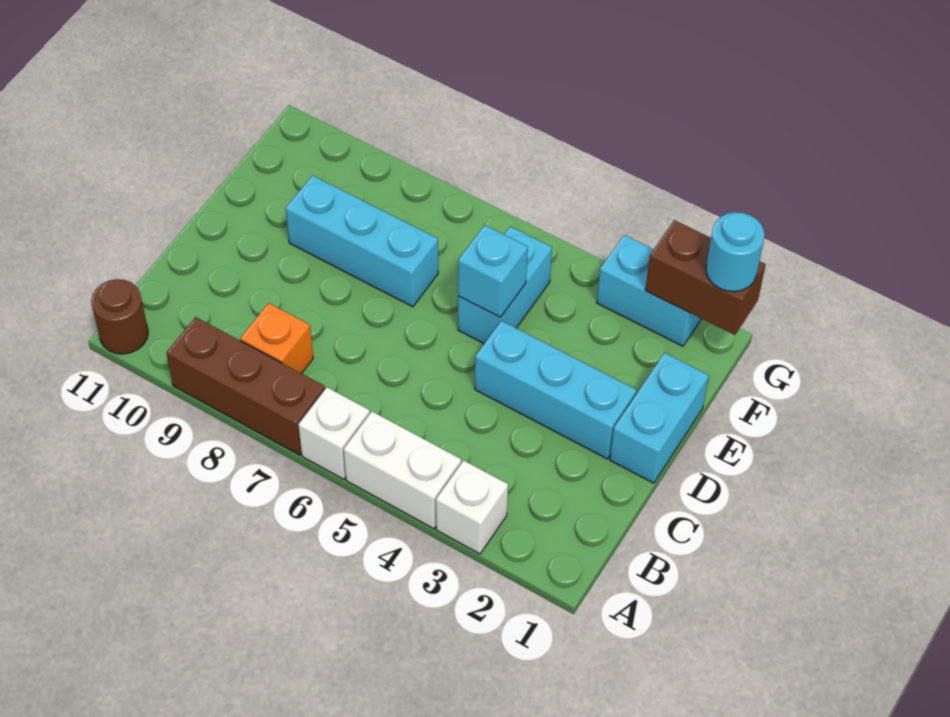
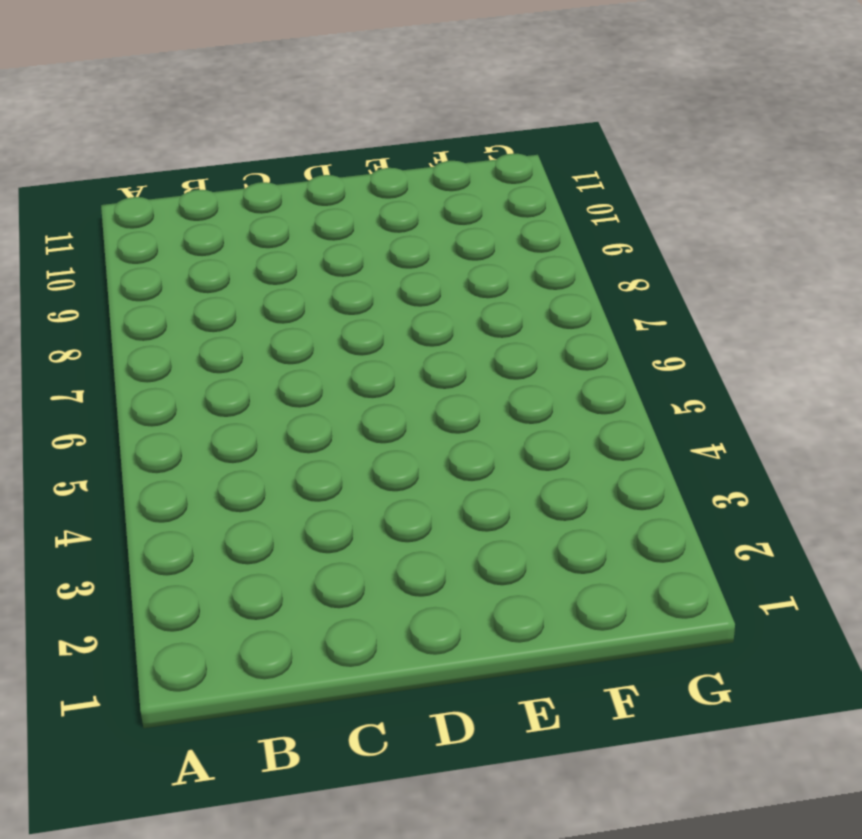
none -> white 1x1 brick [436,461,508,554]
none -> white 1x2 brick [344,412,461,529]
none -> white 1x1 brick [298,387,370,479]

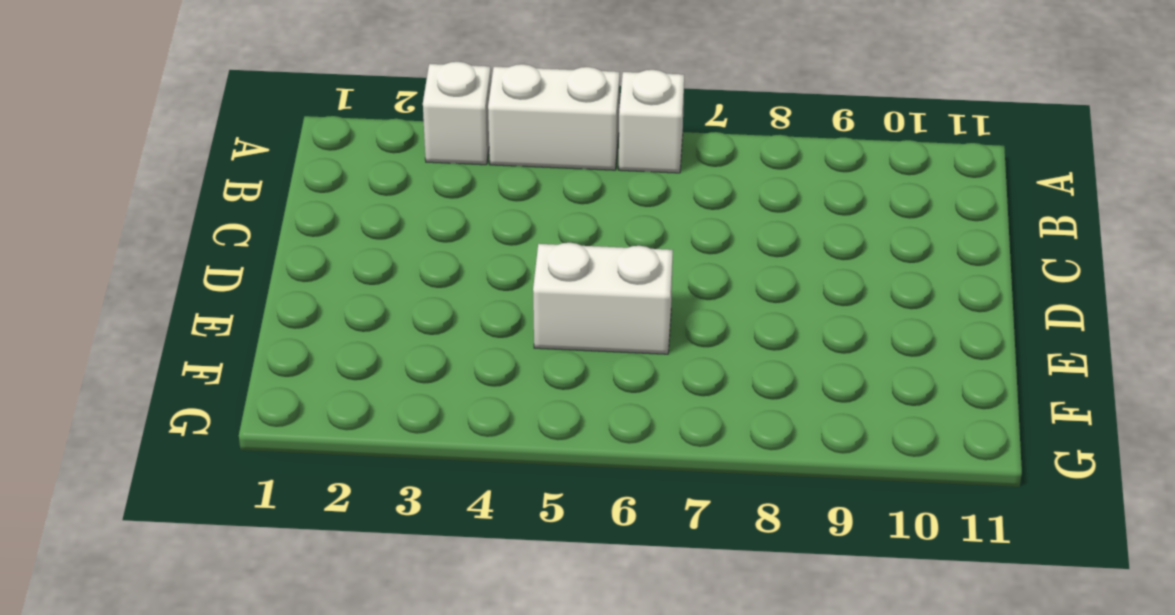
white 1x2 brick [533,243,673,354] -> cyan 1x2 brick [458,227,552,344]
none -> brown 1x3 brick [166,317,325,455]
none -> brown 1x1 round brick [91,279,148,354]
none -> orange 1x1 brick [240,303,313,374]

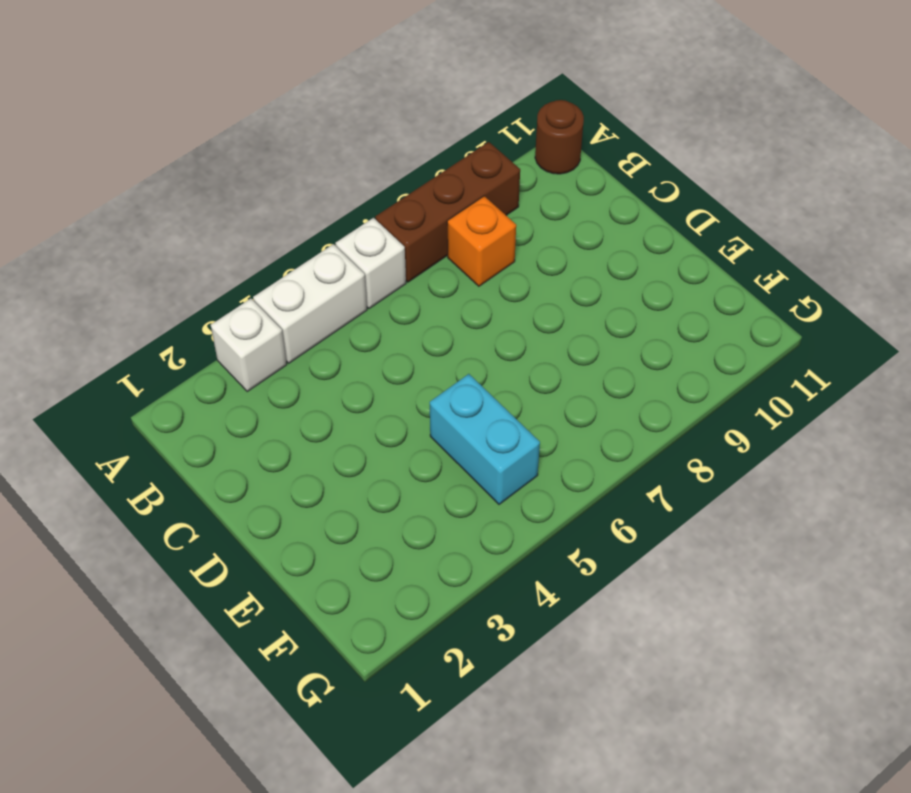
none -> cyan 1x2 brick [610,353,709,483]
none -> cyan 1x3 brick [475,321,636,459]
none -> cyan 1x3 brick [286,175,438,307]

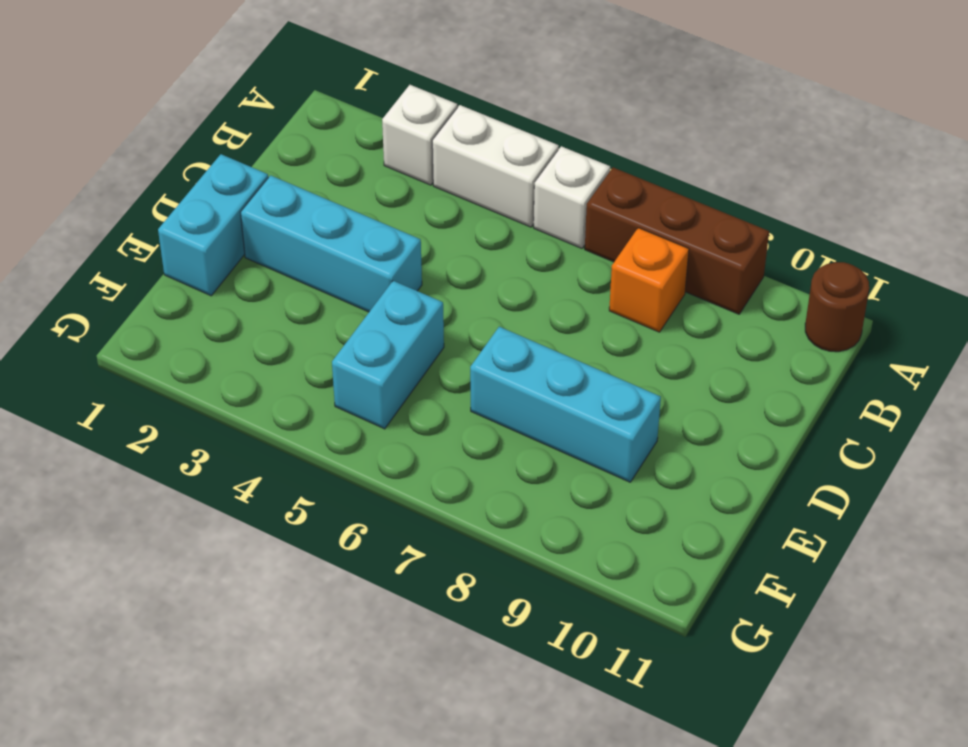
none -> cyan 1x2 brick [597,235,701,346]
none -> cyan 1x1 brick [458,225,528,317]
none -> brown 1x2 brick [645,220,766,335]

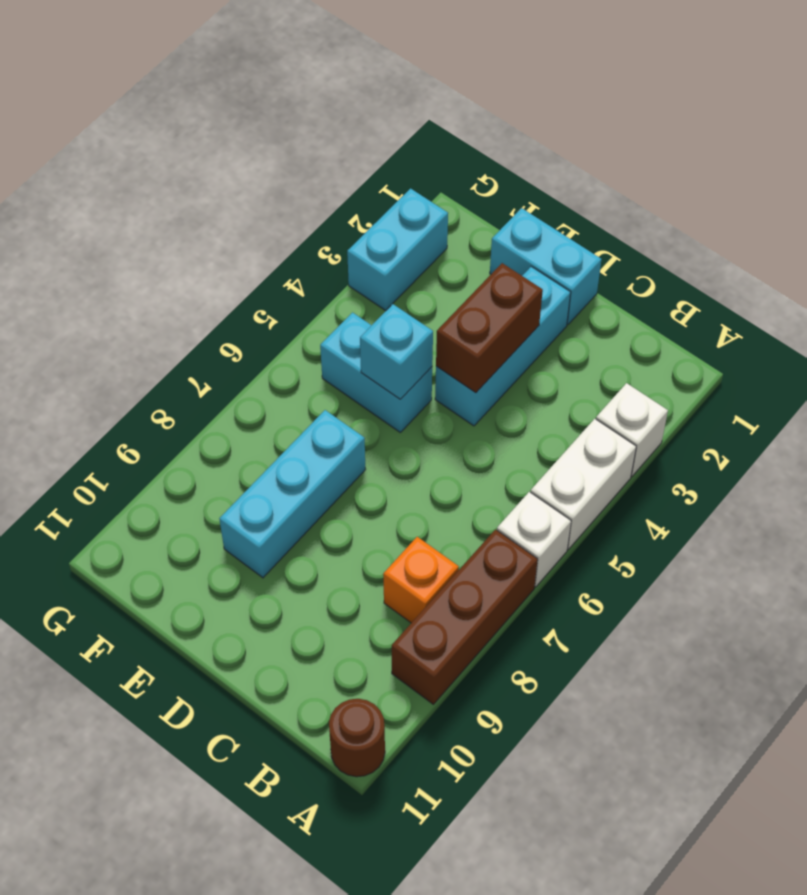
brown 1x2 brick [436,263,543,393] -> brown 1x2 brick moved to [645,220,766,335]
none -> cyan 1x1 round brick [706,212,764,292]

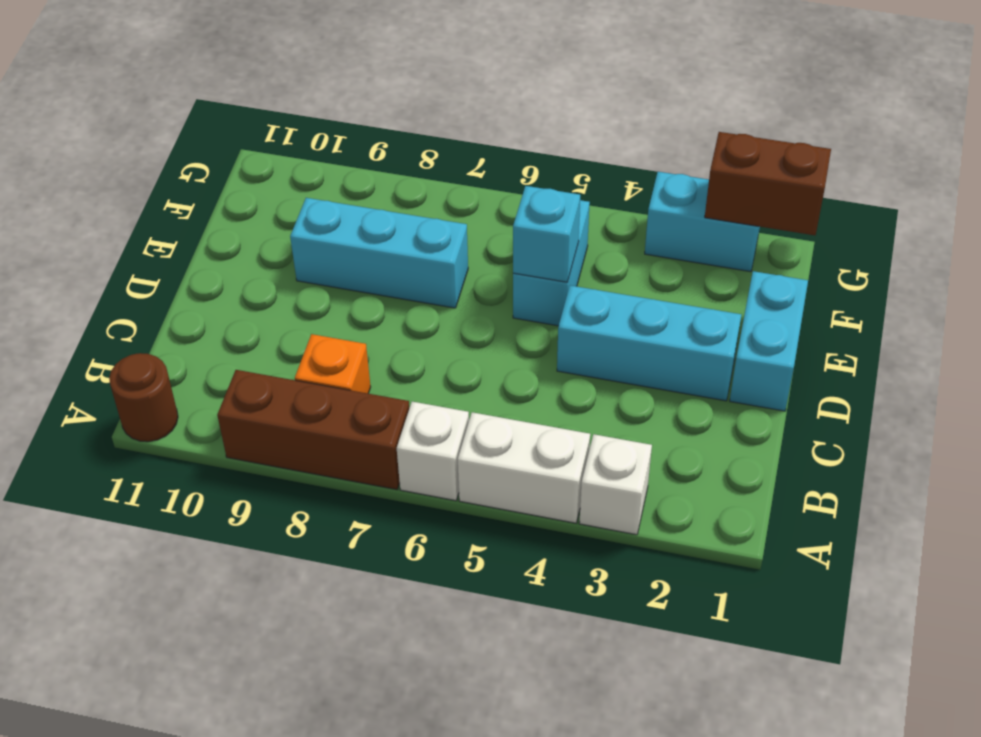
none -> cyan 1x1 round brick [706,212,764,292]

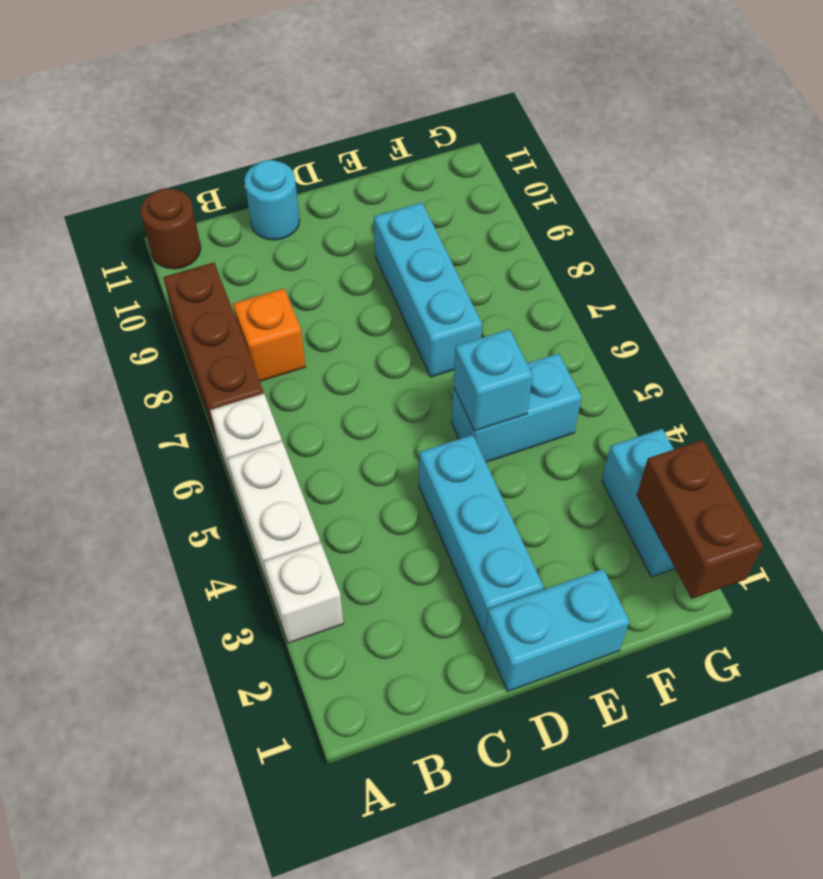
cyan 1x1 round brick [244,160,300,240] -> cyan 1x1 round brick moved to [706,212,764,292]

